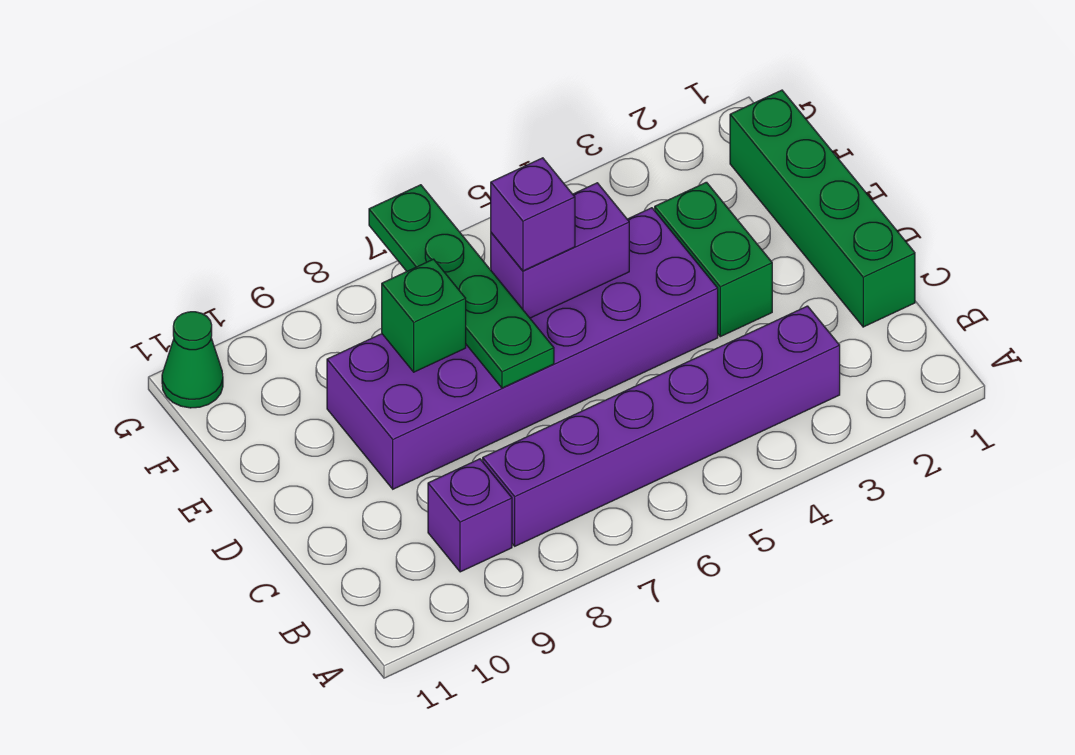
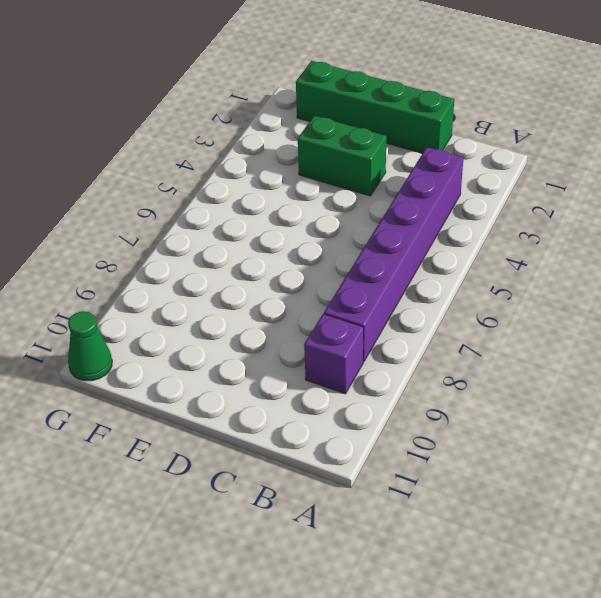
none -> purple 2x6 brick [327,208,718,489]
none -> green 1x4 plate [369,185,554,388]

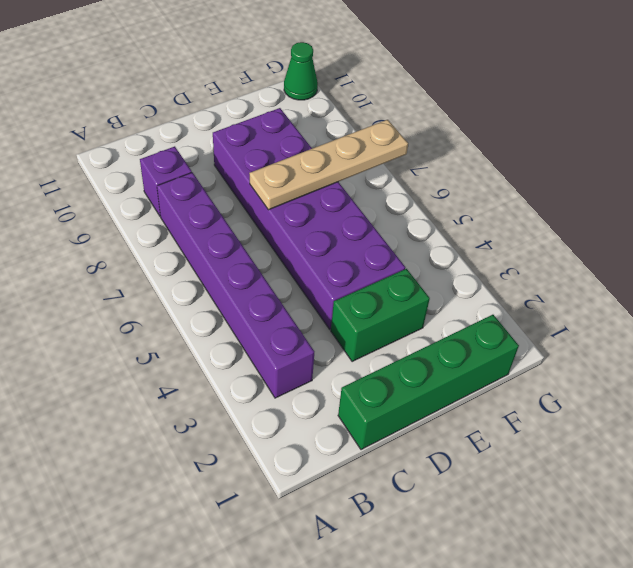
tan 1x4 plate [249,120,408,210] -> green 1x4 plate [369,185,554,388]
none -> purple 1x2 brick [491,183,629,318]
none -> green 1x1 brick [382,259,466,372]

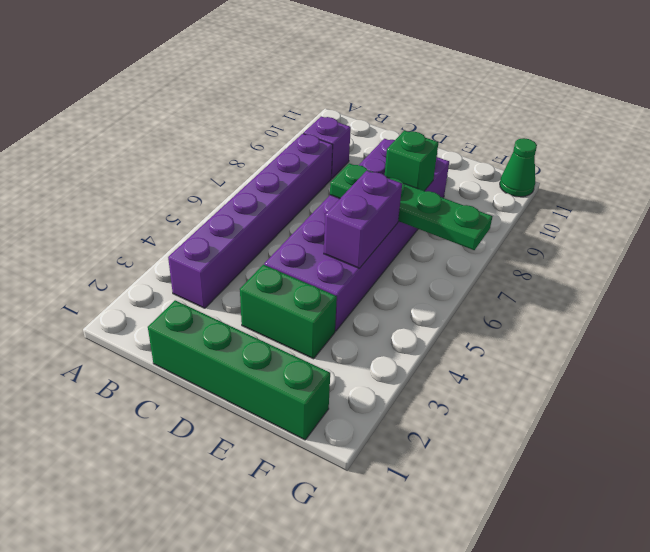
none -> purple 1x1 brick [491,158,575,271]

